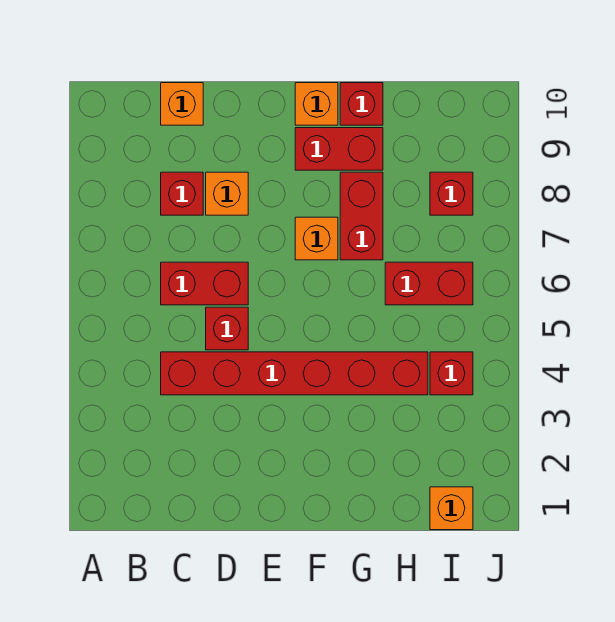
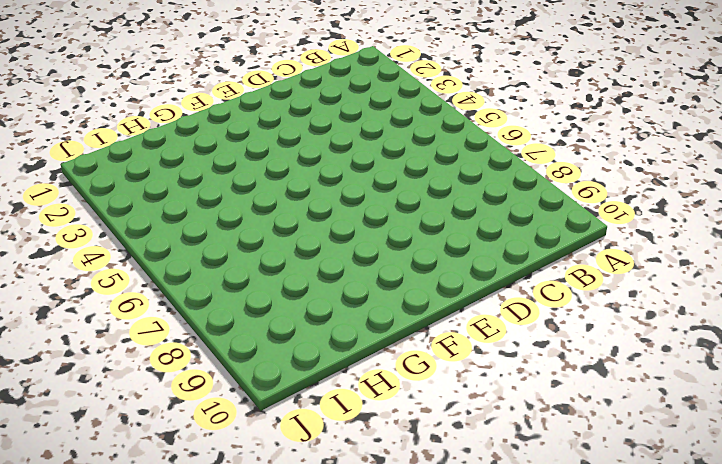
none -> red 1x6 brick [161,352,428,395]
none -> red 1x2 brick [161,262,248,305]
none -> red 1x1 brick [161,172,203,215]

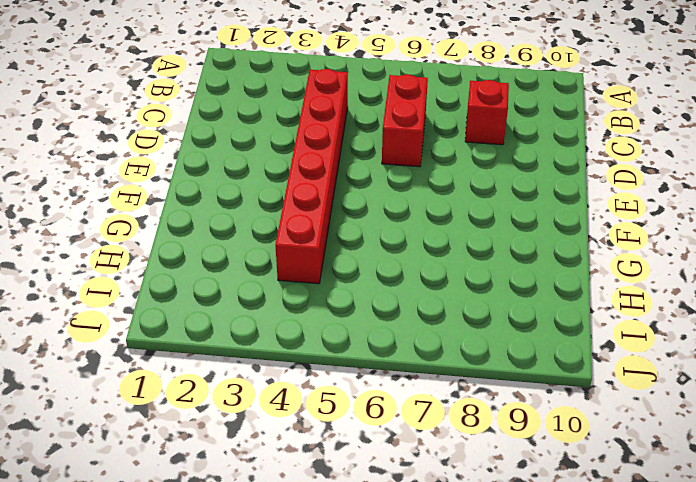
none -> orange 1x1 brick [161,83,203,125]
none -> red 1x1 brick [206,307,248,350]
none -> orange 1x1 brick [206,172,248,215]

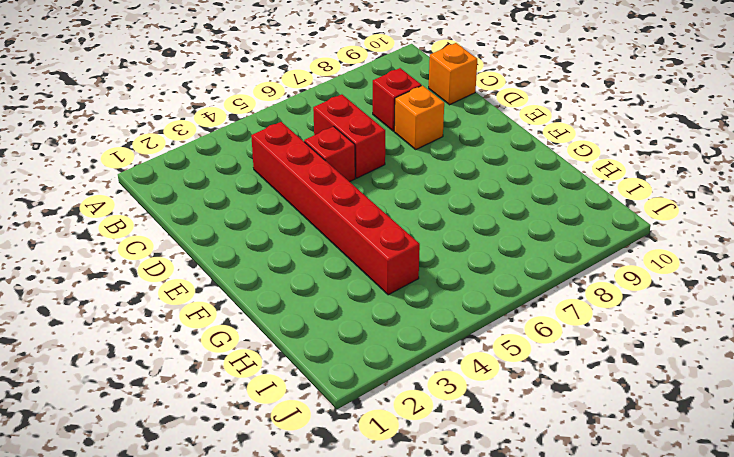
none -> orange 1x1 brick [295,217,338,260]
none -> red 1x2 brick [295,128,383,170]
none -> orange 1x1 brick [295,83,338,125]

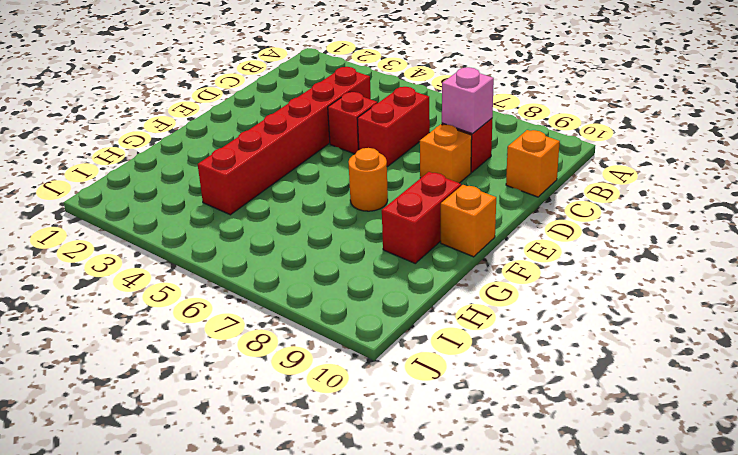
pink 1x1 brick [442,67,494,134] -> none
orange 1x1 round brick [349,148,388,211] -> orange 1x1 brick [295,217,338,260]
none -> red 1x2 brick [340,172,383,260]
none -> red 1x1 brick [340,83,383,125]
none -> red 1x2 brick [385,262,473,305]

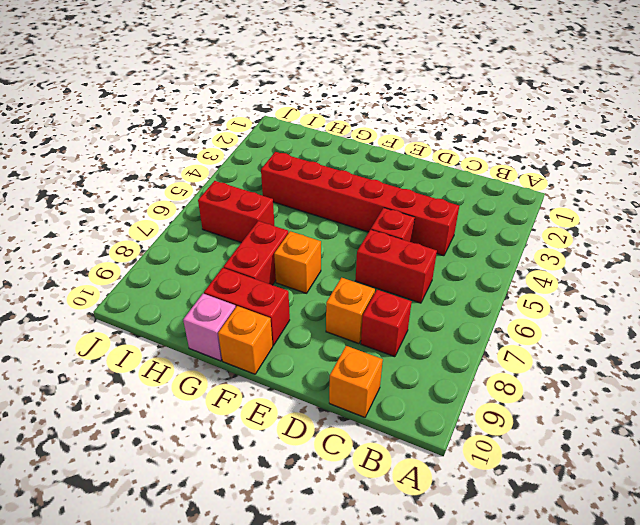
pink 1x1 brick [183,294,236,361] -> red 1x1 brick [340,83,383,125]
none -> orange 1x1 brick [430,487,473,530]
none -> red 1x1 brick [430,352,473,395]
none -> red 1x1 brick [430,172,473,215]

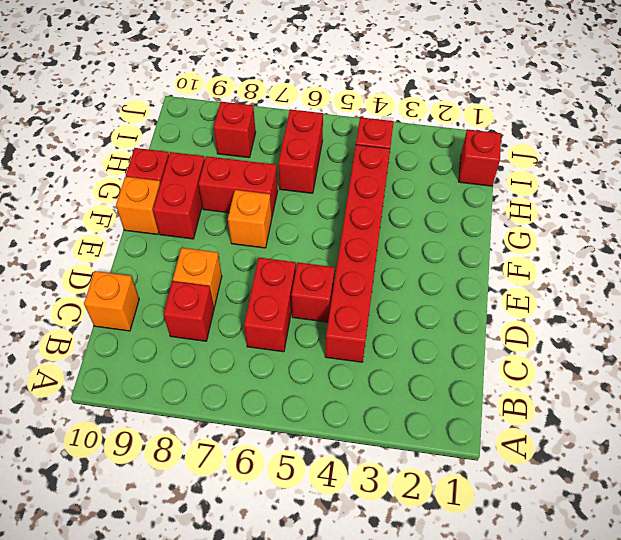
red 1x1 brick [459,129,501,186] -> orange 1x1 brick [430,487,473,530]

